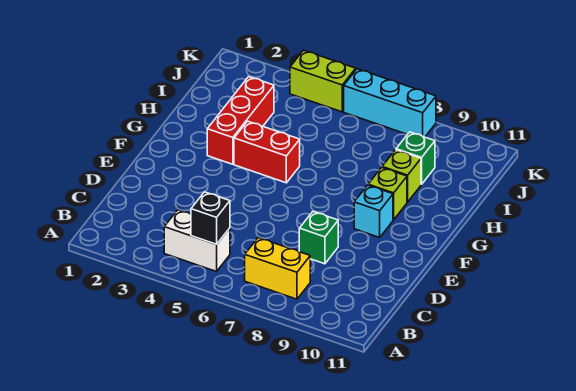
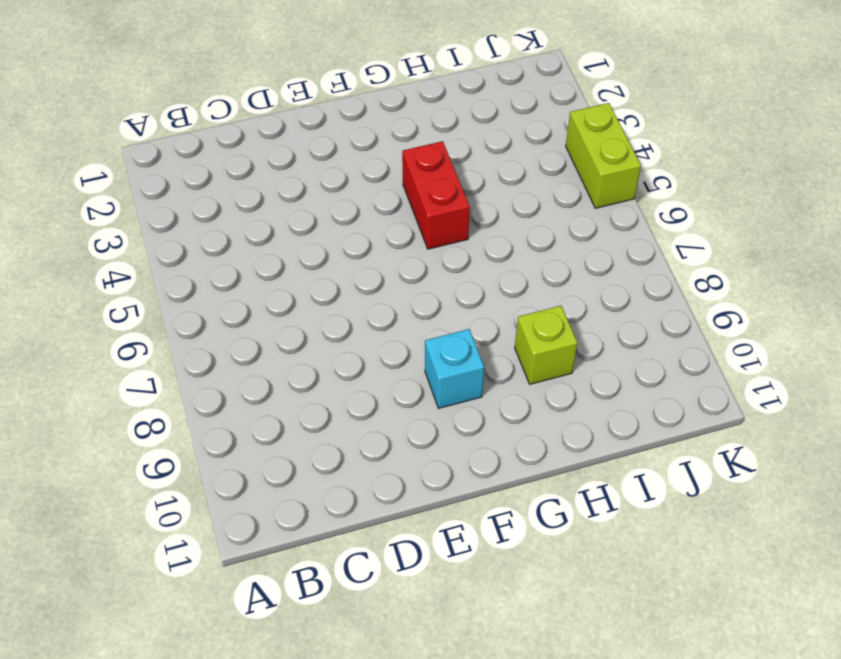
none -> white 1x2 brick [164,210,230,272]
none -> yellow 1x2 brick [245,238,310,299]
none -> green 1x1 brick [299,212,338,264]

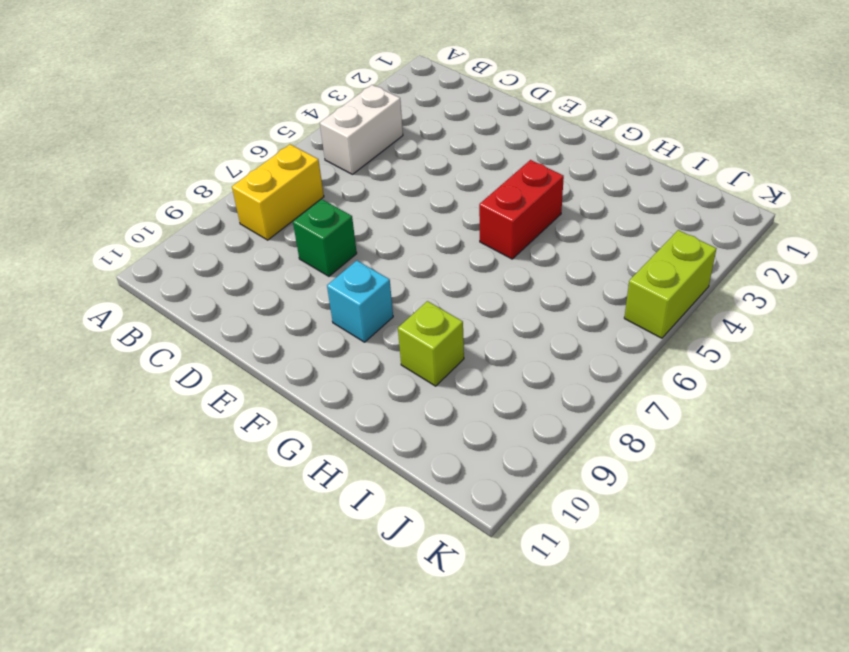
none -> red 1x3 brick [207,77,274,164]
none -> lime 1x1 brick [368,167,407,220]
none -> green 1x1 brick [396,132,435,184]

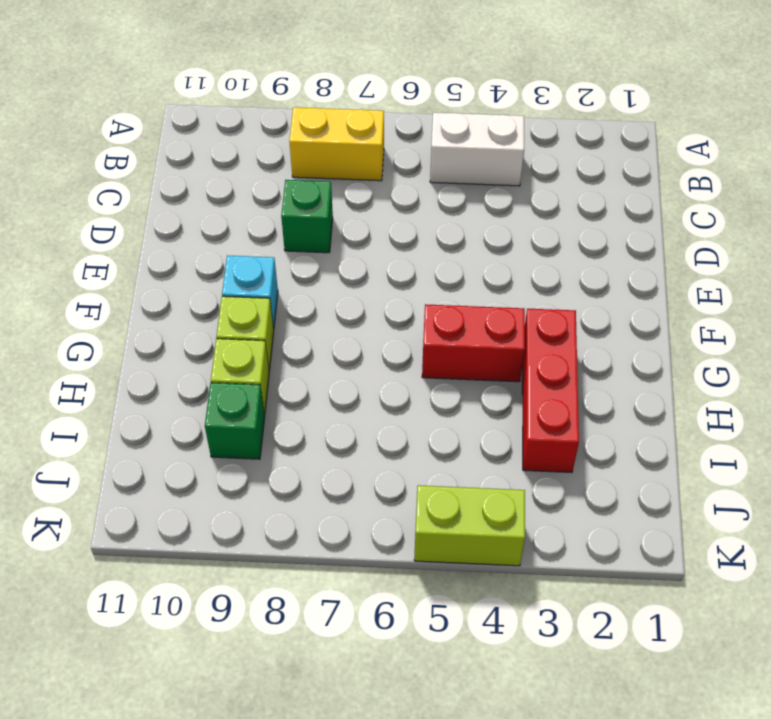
none -> cyan 1x3 brick [344,69,436,137]
none -> black 1x1 brick [191,192,230,244]

